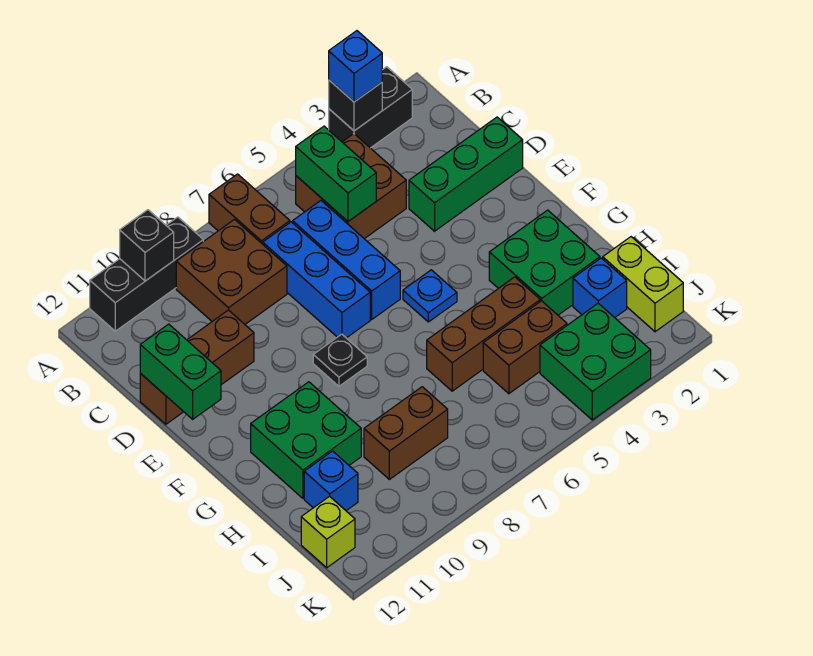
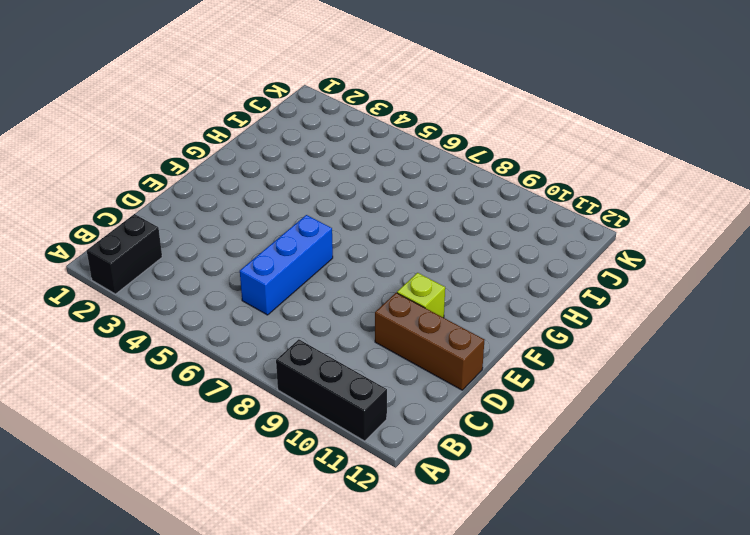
black 1x2 brick [87,214,162,294] -> black 1x2 brick turned to [329,67,412,148]
lime 1x1 brick [397,273,445,318] -> lime 1x1 brick moved to [301,496,355,568]
none -> brown 1x2 brick [209,174,290,244]
none -> brown 2x2 brick [296,134,406,239]
none -> brown 2x2 brick [176,220,287,324]

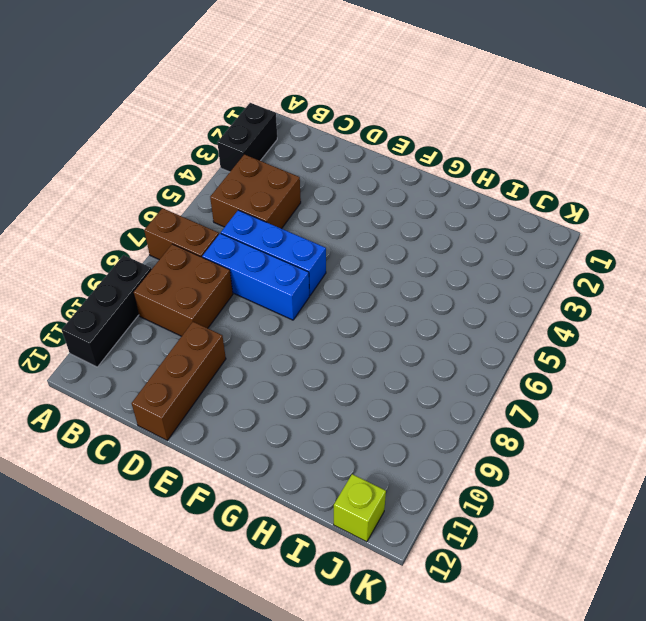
none -> green 1x3 brick [409,117,523,231]
none -> blue 1x1 plate [403,270,457,322]
none -> black 1x1 plate [313,334,367,386]

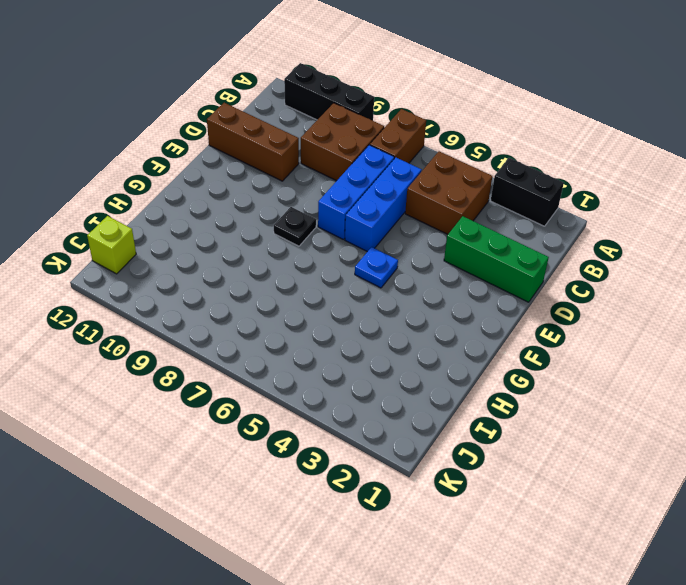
none -> green 2x2 brick [489,210,600,315]
none -> green 2x2 brick [251,382,361,498]
none -> brown 1x3 brick [427,277,540,391]

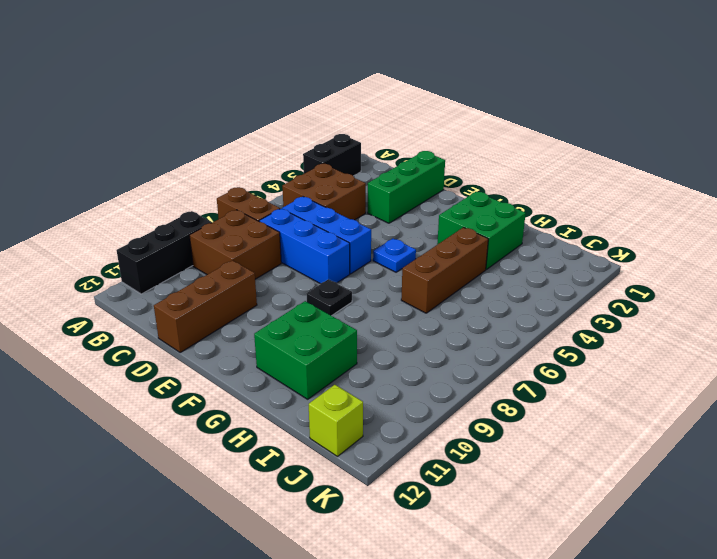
none -> lime 1x2 brick [603,237,683,332]
none -> blue 1x1 brick [573,258,627,318]
none -> brown 1x2 brick [483,301,567,394]

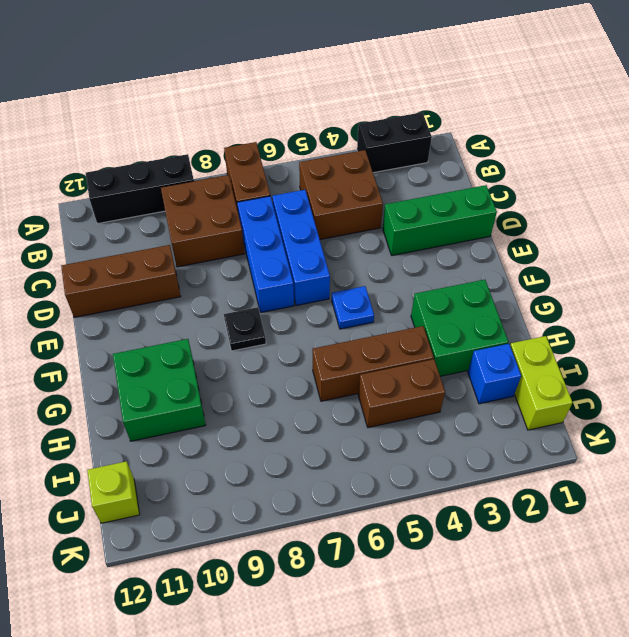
none -> brown 1x2 brick [364,387,448,479]
none -> blue 1x1 brick [304,451,358,511]
none -> green 2x2 brick [540,303,651,420]

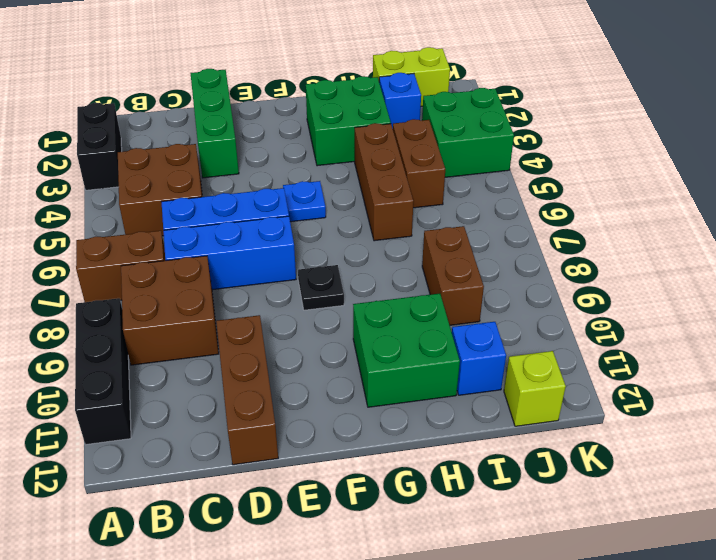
none -> black 1x1 brick [329,80,382,131]
none -> black 1x1 brick [120,210,174,281]
none -> green 1x2 brick [296,126,376,221]

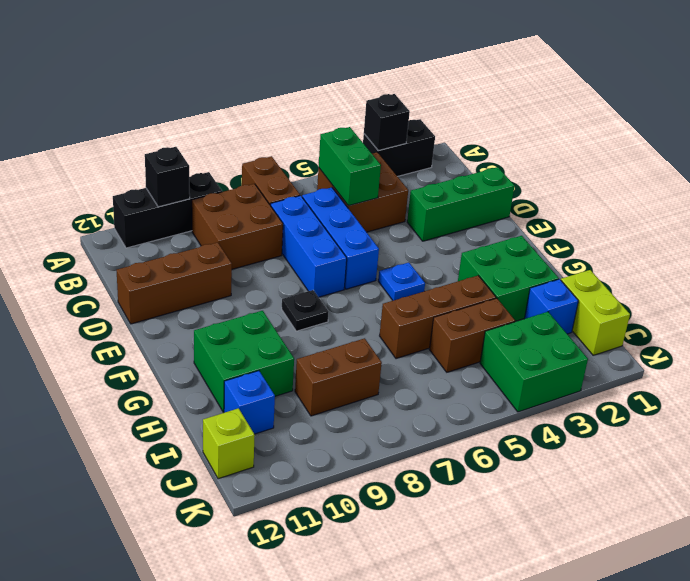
none -> green 1x2 brick [140,324,221,419]
none -> blue 1x1 brick [329,31,382,102]

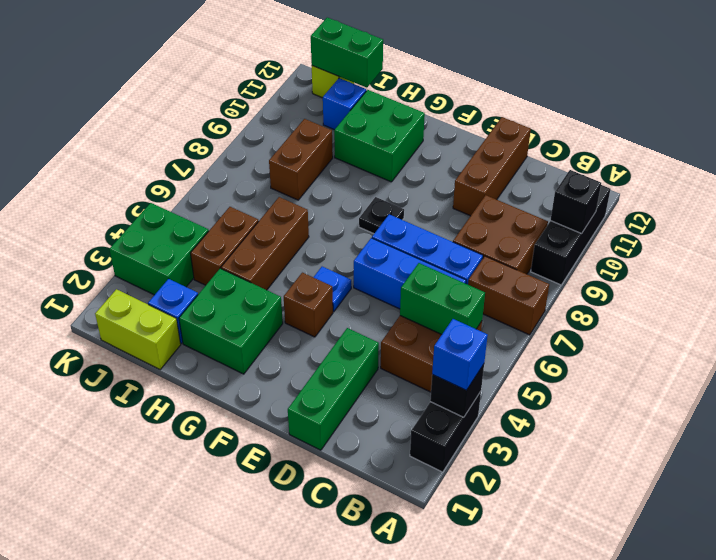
brown 1x1 brick [284,273,333,337] -> none
green 1x2 brick [311,18,383,88] -> green 1x2 brick moved to [140,324,221,419]

